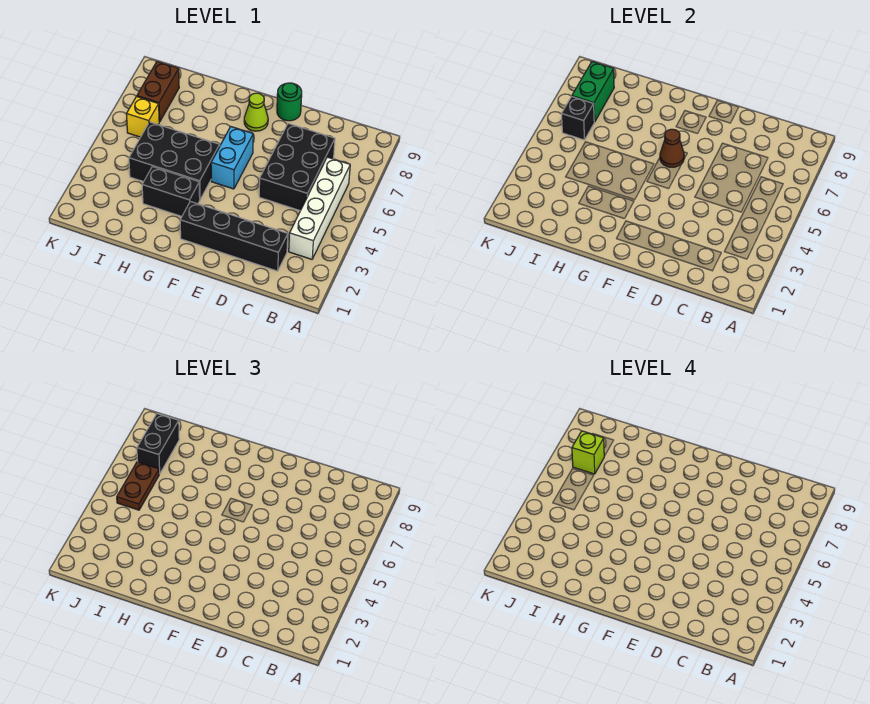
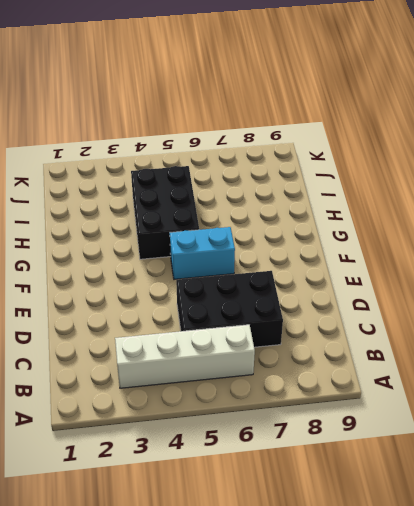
none -> black 1x4 brick [180,201,288,271]
none -> green 1x1 round brick [277,83,302,121]
none -> lime 1x1 cone [244,93,268,131]

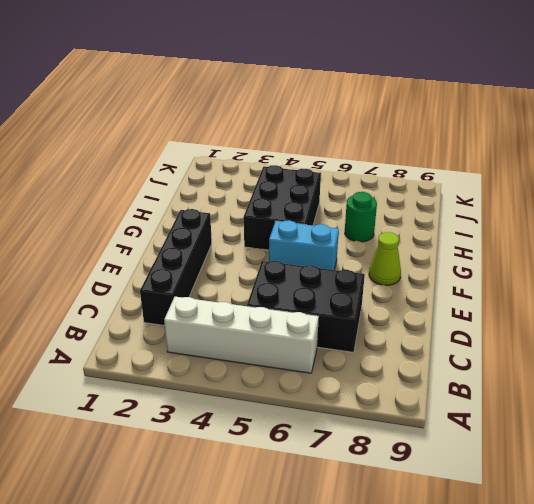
green 1x1 round brick [345,192,377,242] -> green 1x1 round brick moved to [277,83,302,121]
none -> black 1x2 brick [142,167,200,216]
none -> yellow 1x1 brick [126,96,159,137]
none -> brown 1x2 brick [137,62,179,122]

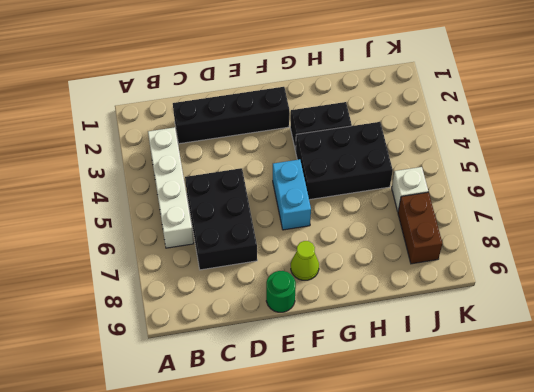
white 1x1 brick [392,167,428,211] -> yellow 1x1 brick [126,96,159,137]
none -> brown 1x1 cone [660,129,684,167]
none -> black 1x1 brick [561,96,594,140]
none -> green 1x2 brick [572,62,614,122]

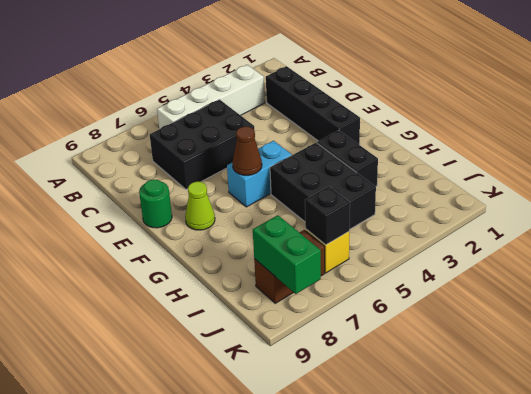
green 1x2 brick [253,215,321,294] -> green 1x2 brick turned to [572,62,614,122]
none -> brown 1x2 plate [117,462,159,510]
none -> black 1x2 brick [137,414,179,474]
none -> lime 1x1 brick [572,431,604,474]

